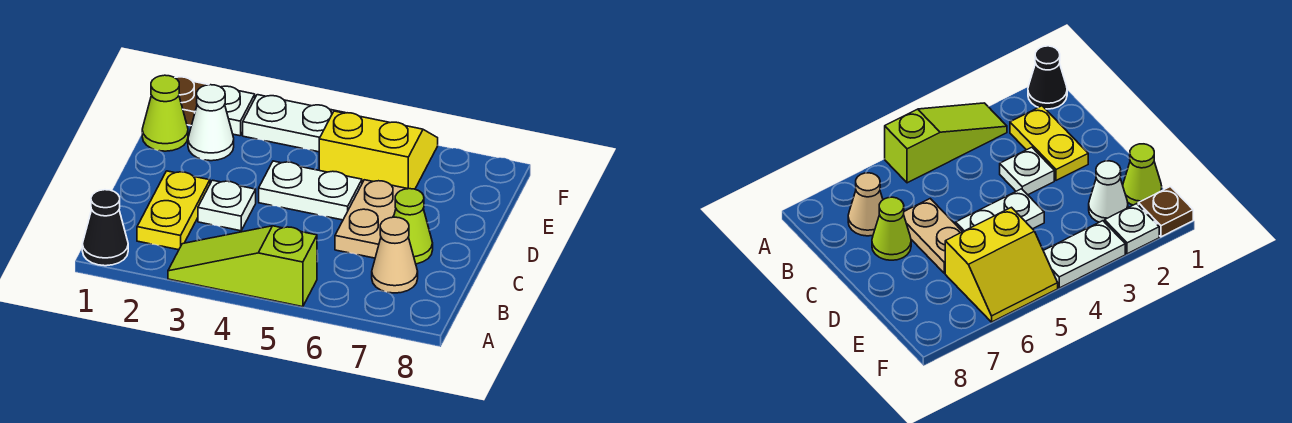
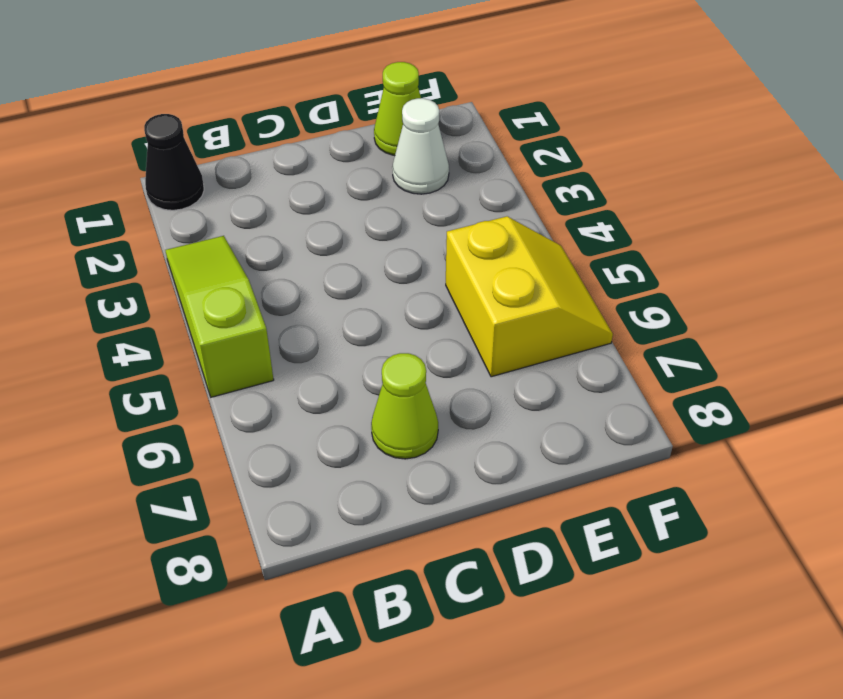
none -> yellow 1x2 plate [137,171,210,250]
none -> tan 1x1 cone [372,217,418,293]
none -> white 1x1 plate [198,180,256,231]

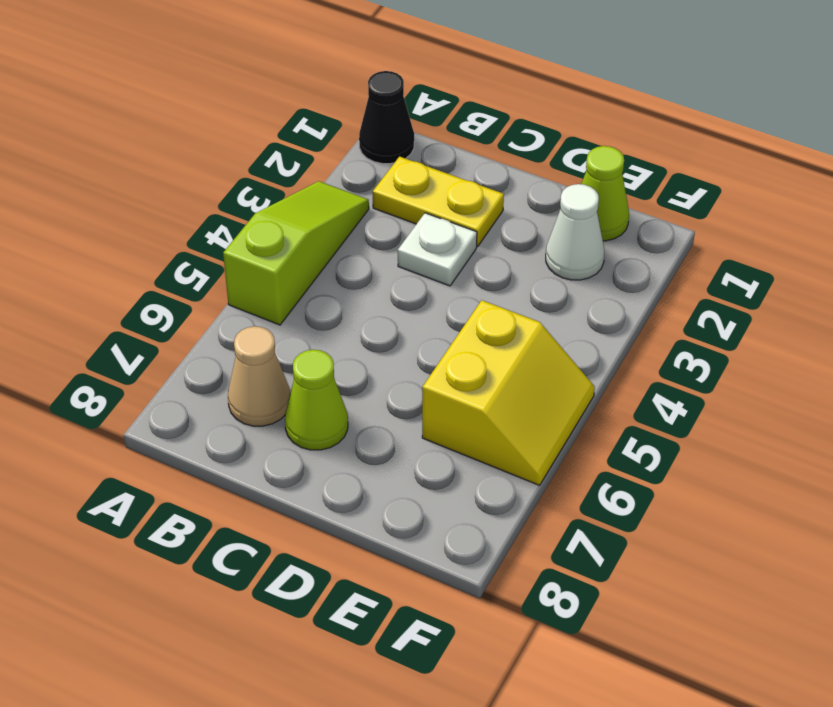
none -> tan 1x2 plate [335,180,407,258]
none -> white 1x2 plate [259,161,362,220]
none -> brown 1x1 plate [175,77,208,126]

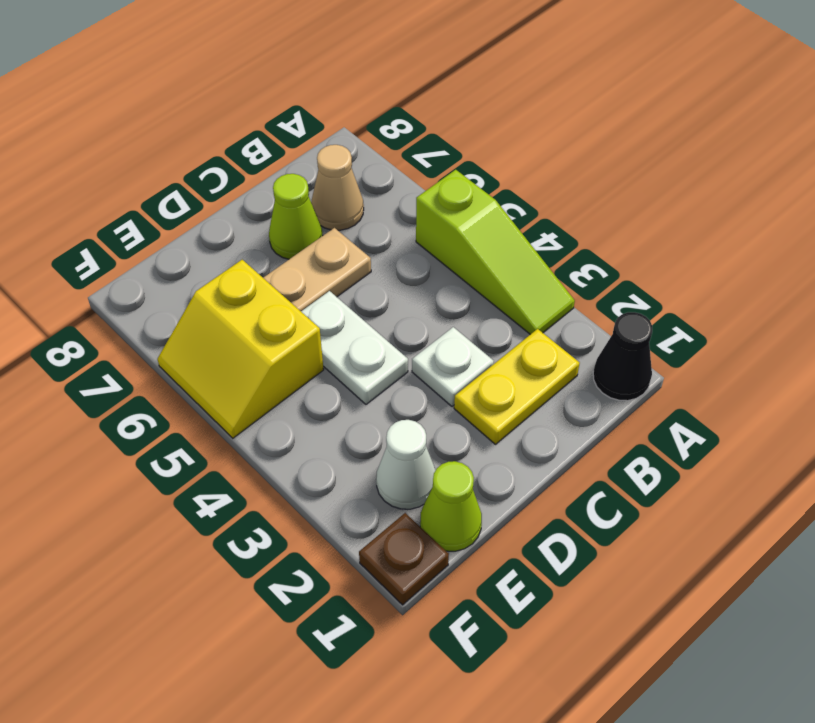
none -> white 1x1 plate [221,86,255,136]
none -> white 1x2 plate [243,95,345,152]

